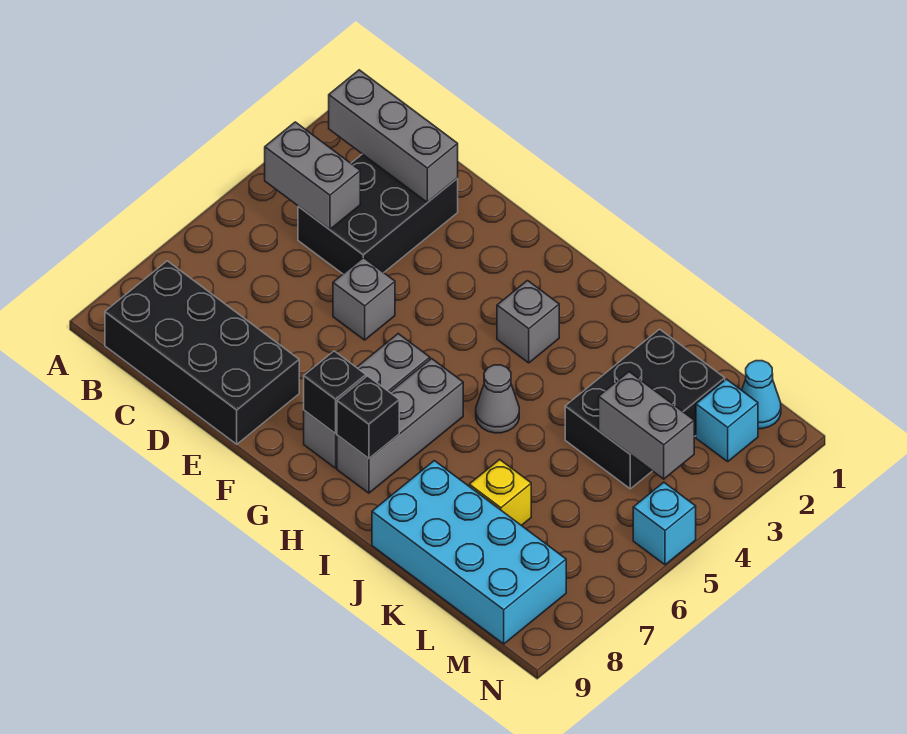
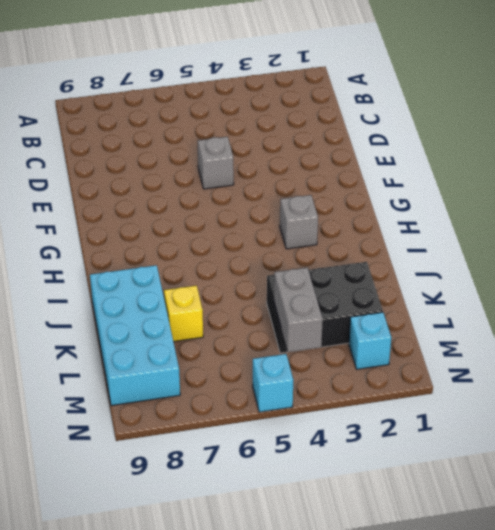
none -> black 2x4 brick [105,261,299,444]
none -> black 2x3 brick [298,154,458,274]
none -> grey 1x3 brick [304,334,430,468]

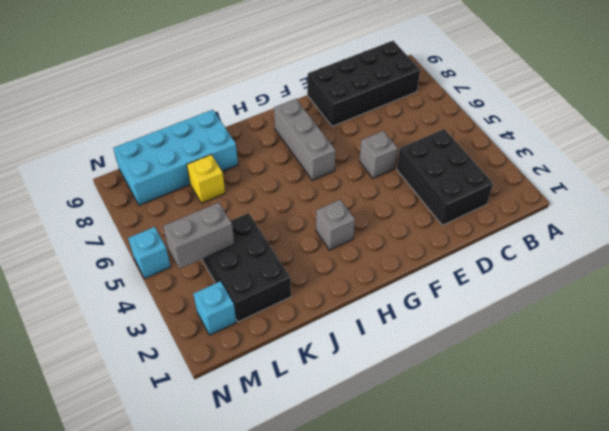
none -> grey 1x3 brick [337,359,463,493]
none -> grey 1x1 cone [476,365,519,433]
none -> cyan 1x1 cone [742,361,781,429]

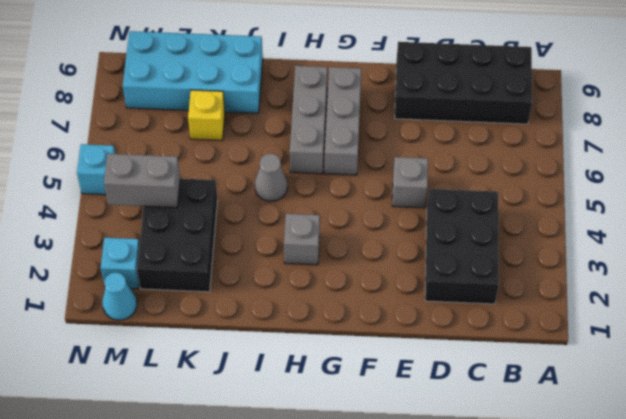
none -> grey 1x3 brick [329,70,458,202]
none -> grey 1x2 brick [265,122,360,229]
none -> black 1x1 brick [304,351,366,434]

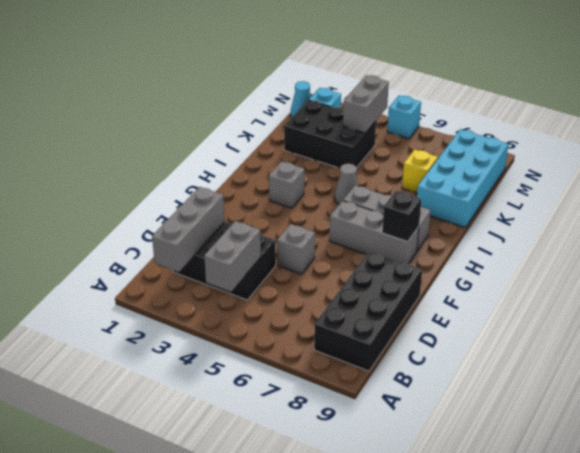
none -> black 1x1 brick [337,376,399,459]

